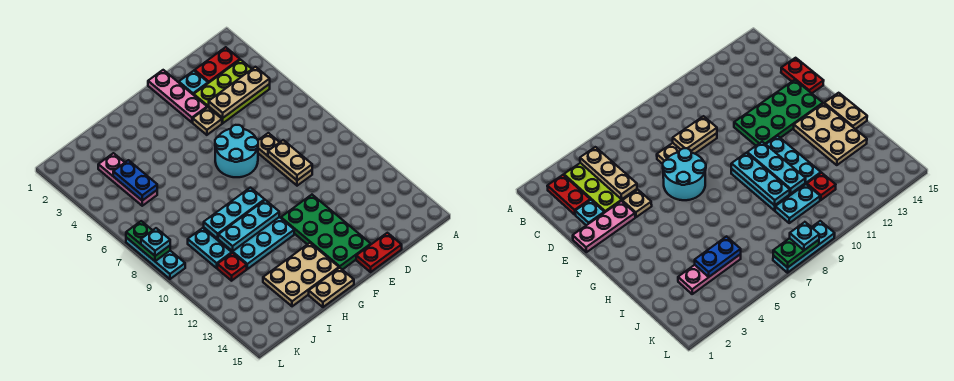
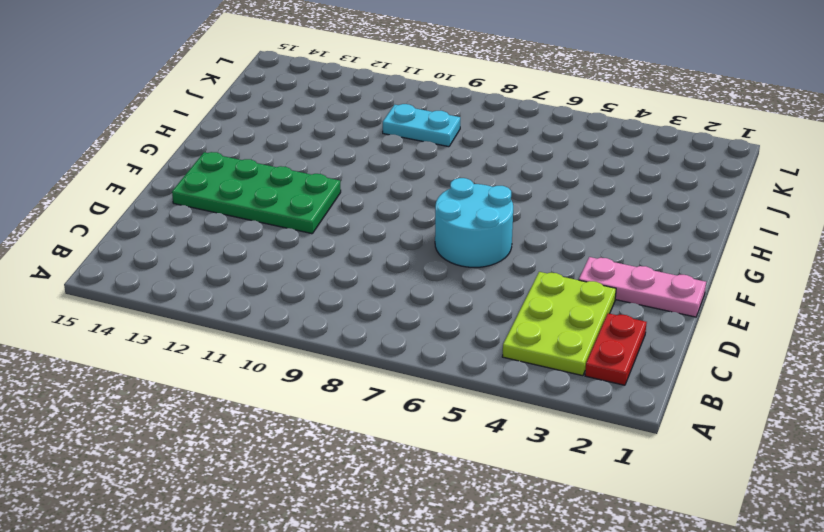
none -> cyan 1x1 plate [179,71,208,95]
none -> tan 1x3 plate [258,133,312,186]
none -> red 1x2 plate [356,233,402,272]

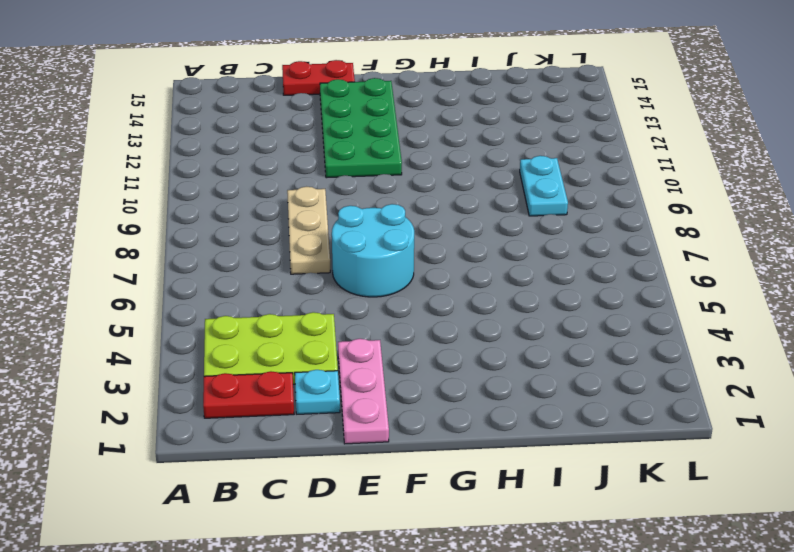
none -> tan 1x1 plate [193,107,222,135]
none -> cyan 3x3 plate [204,217,294,269]
none -> tan 2x3 plate [263,243,339,306]

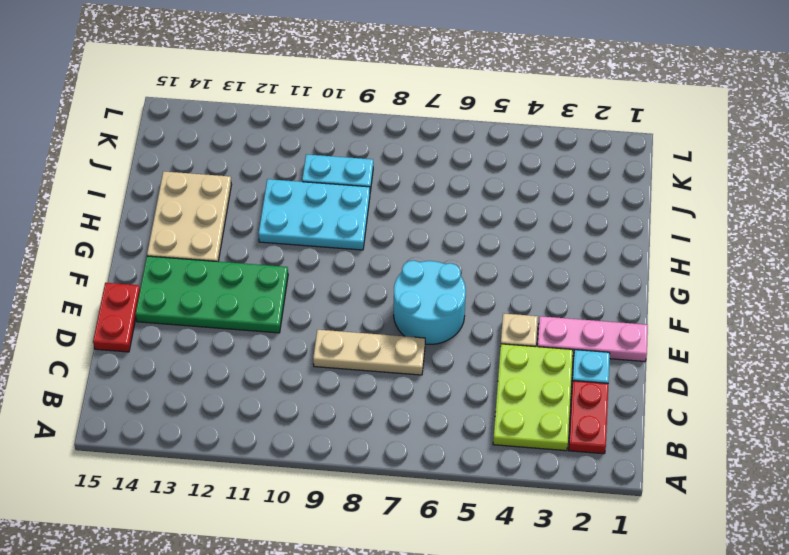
cyan 2x3 plate [258,179,370,250] -> cyan 3x3 plate [204,217,294,269]
none -> tan 1x2 plate [309,268,354,307]
none -> pink 1x3 plate [98,153,157,206]
none -> red 1x1 plate [217,253,247,281]

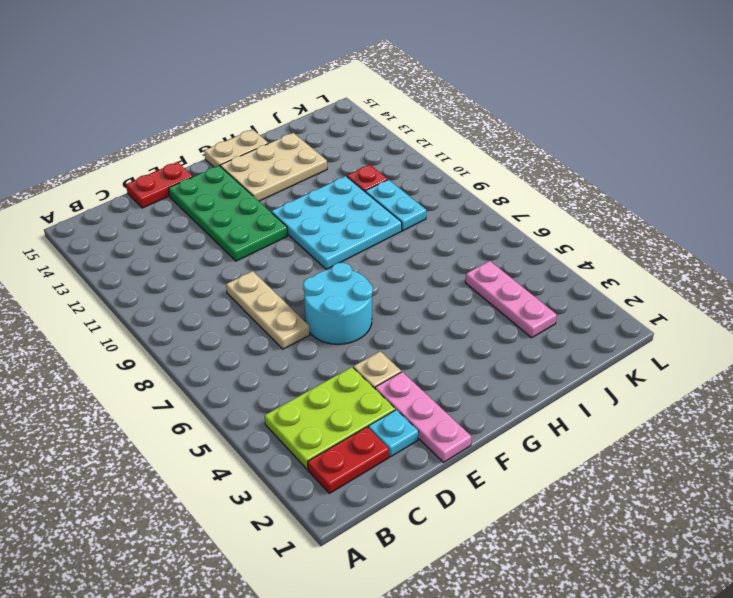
none -> cyan 1x3 plate [126,238,185,279]
none -> tan 1x3 plate [209,67,270,118]
none -> tan 1x2 plate [268,140,312,180]

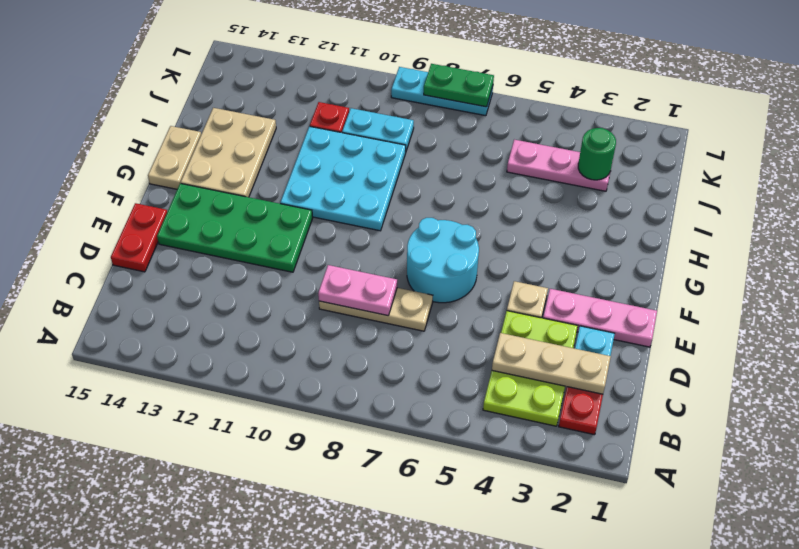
tan 1x3 plate [492,333,611,394] -> tan 1x3 plate turned to [209,67,270,118]
pink 1x2 plate [318,265,397,316] -> tan 1x2 plate [268,140,312,180]
green 1x1 round brick [578,128,616,180] -> none
none -> cyan 1x3 plate [204,188,265,239]
none -> cyan 1x3 plate [218,200,279,251]
none -> blue 1x2 plate [113,160,157,201]

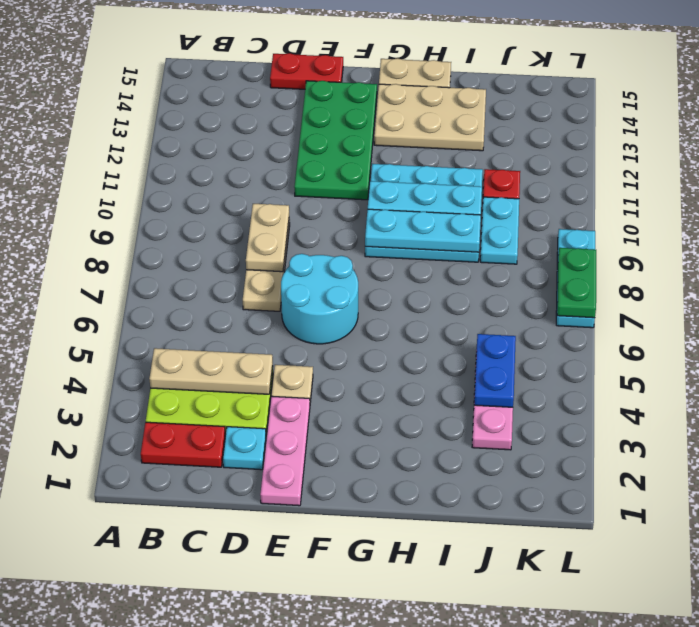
none -> cyan 1x1 plate [141,228,170,256]

